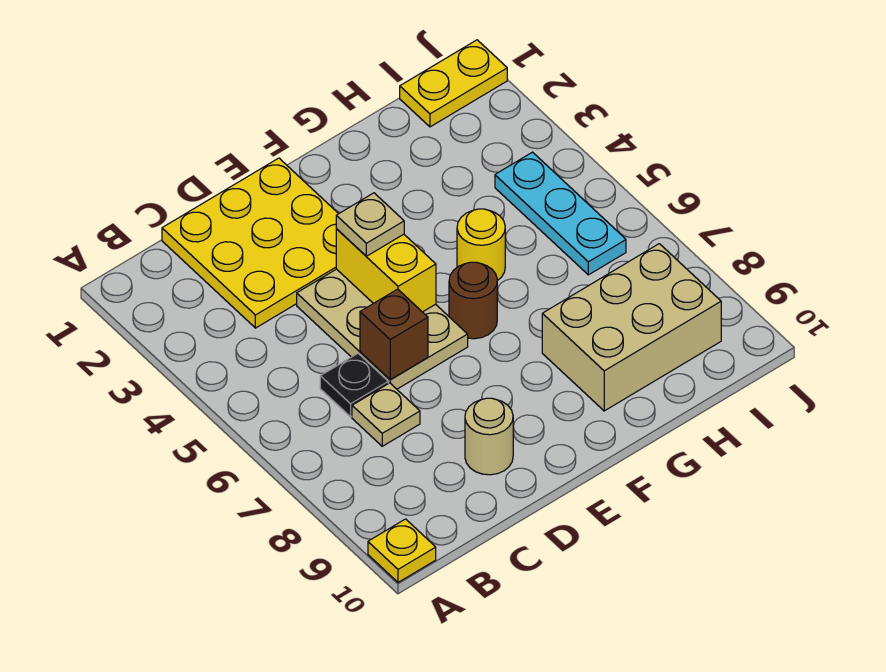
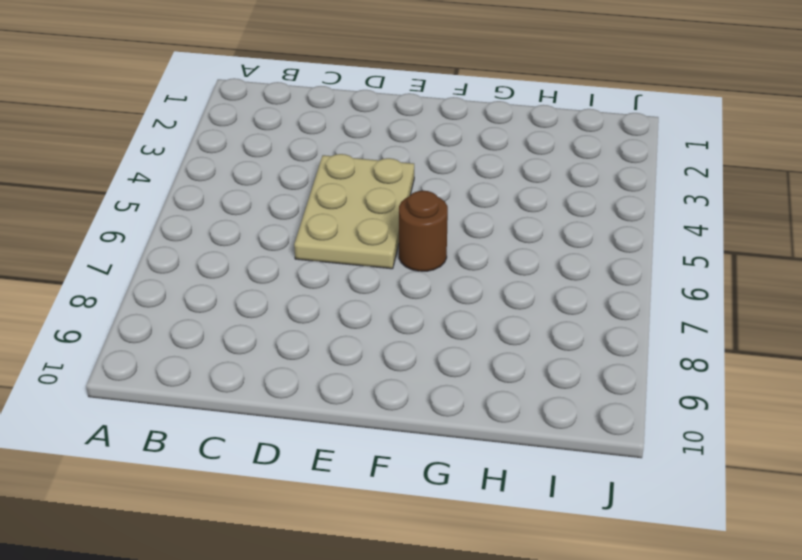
none -> yellow 1x1 plate [368,519,436,582]
none -> yellow 3x3 plate [162,158,338,328]
none -> black 1x1 plate [320,354,388,417]

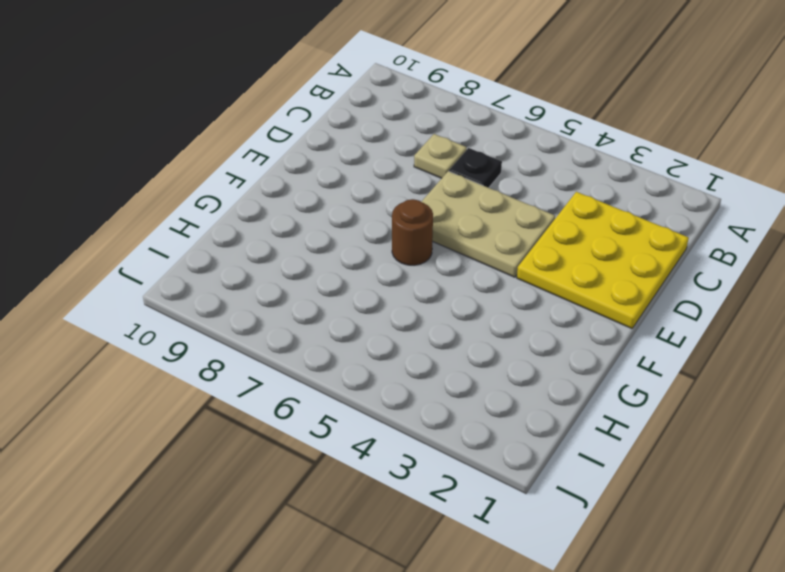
none -> yellow 1x1 plate [368,519,436,582]
none -> tan 1x1 round brick [465,398,513,475]
none -> yellow 1x1 round brick [457,209,505,281]

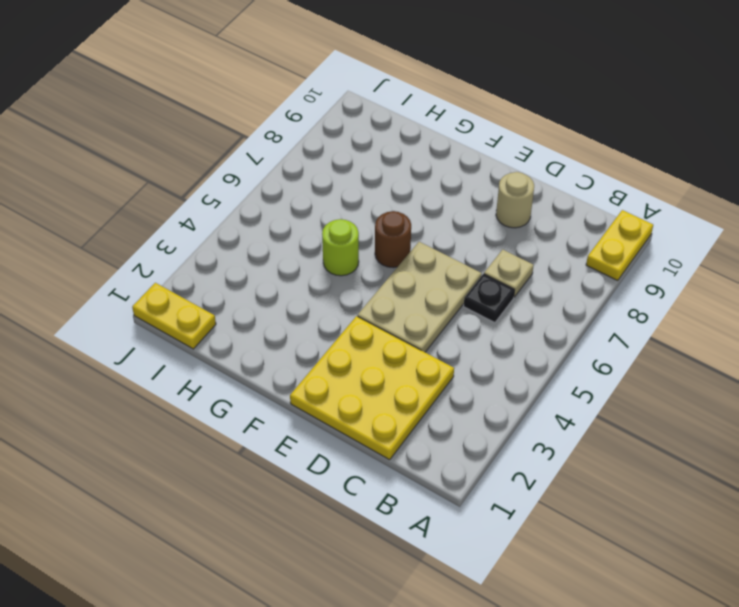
yellow 1x2 plate [586,210,653,280] -> yellow 1x1 plate [368,519,436,582]
lime 1x1 round brick [322,219,359,276] -> yellow 1x1 round brick [457,209,505,281]
none -> tan 2x3 brick [542,244,721,411]
none -> cyan 1x3 plate [495,152,626,275]
none -> brown 1x1 brick [360,289,428,379]

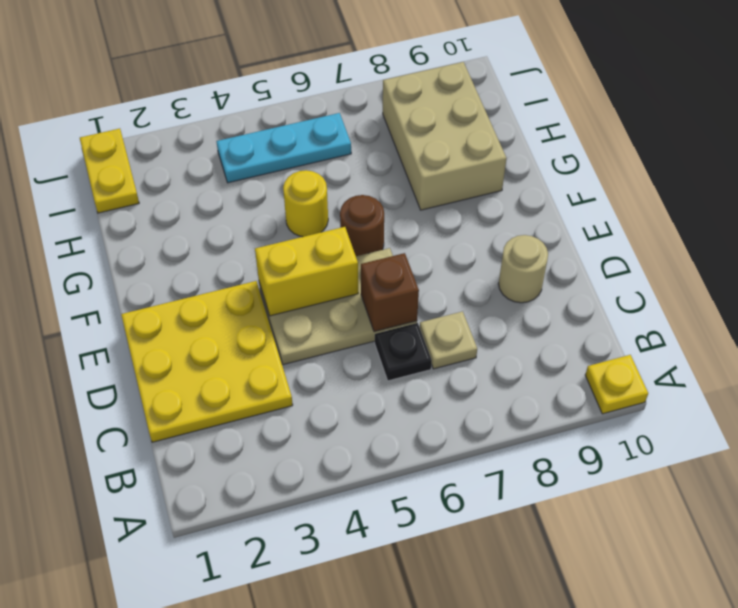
none -> tan 1x1 plate [336,193,404,256]

